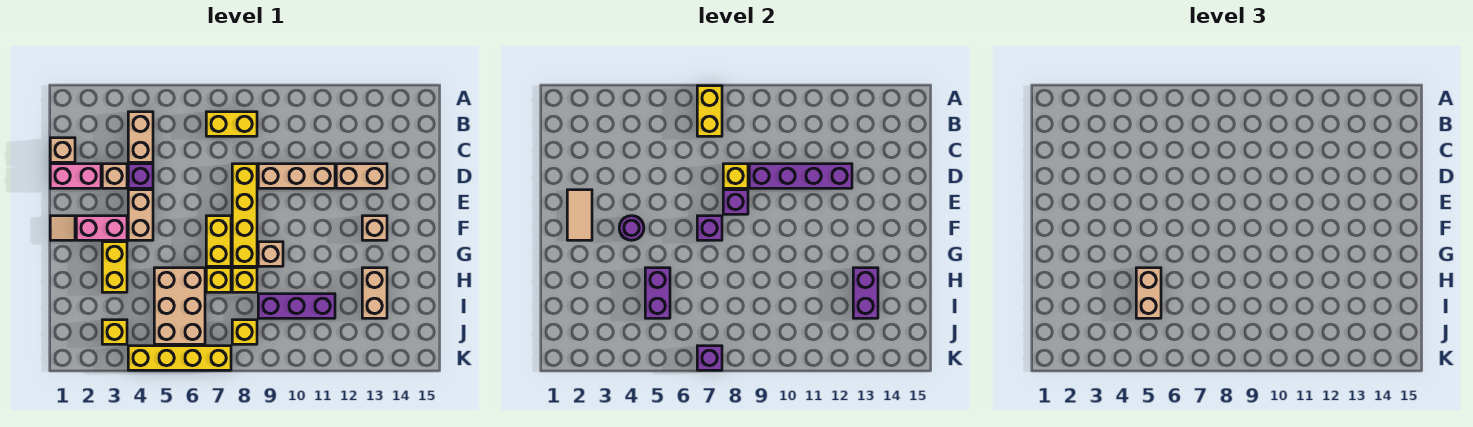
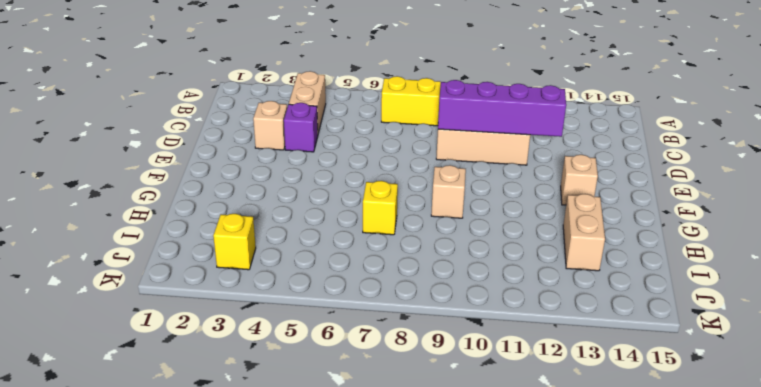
none -> tan 1x1 brick [50,138,75,162]
none -> pink 1x2 brick [50,164,101,188]
none -> yellow 1x4 brick [232,164,257,266]
none -> tan 1x2 brick [336,164,387,188]

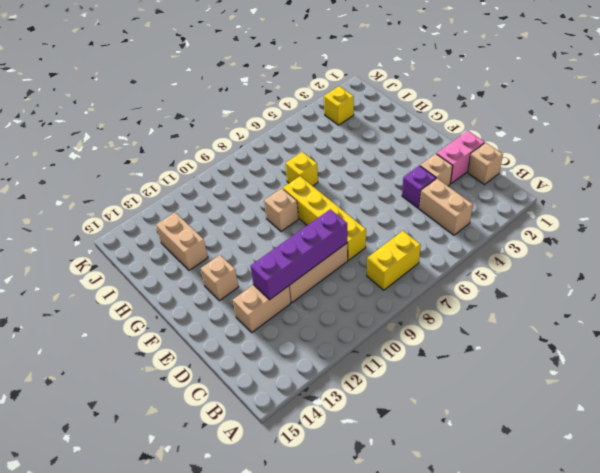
none -> tan 1x2 brick [128,190,153,240]
none -> tan 1x1 tile [50,216,75,240]
none -> pink 1x2 brick [76,216,127,240]
none -> yellow 1x2 brick [206,216,231,266]

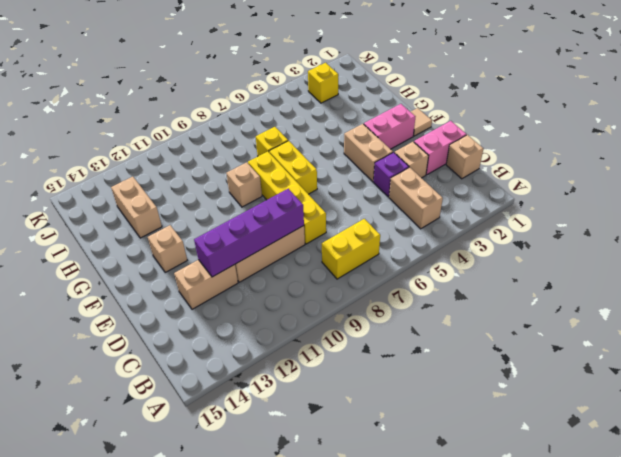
none -> yellow 1x2 brick [102,242,127,292]
none -> tan 2x3 brick [154,268,205,344]
none -> yellow 1x1 brick [232,268,257,292]
none -> purple 1x3 brick [258,294,335,318]

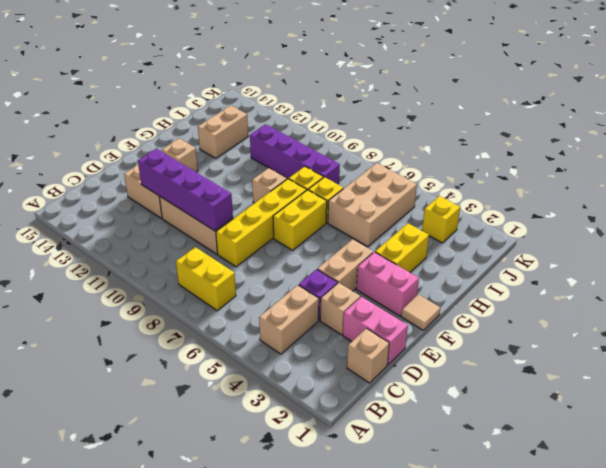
purple 1x4 brick [250,124,340,185] -> purple 1x3 brick [258,294,335,318]
none -> yellow 1x1 brick [232,320,257,344]
none -> yellow 1x4 brick [128,346,231,370]
none -> yellow 1x2 brick [697,86,722,136]
none -> yellow 1x1 brick [723,164,748,188]

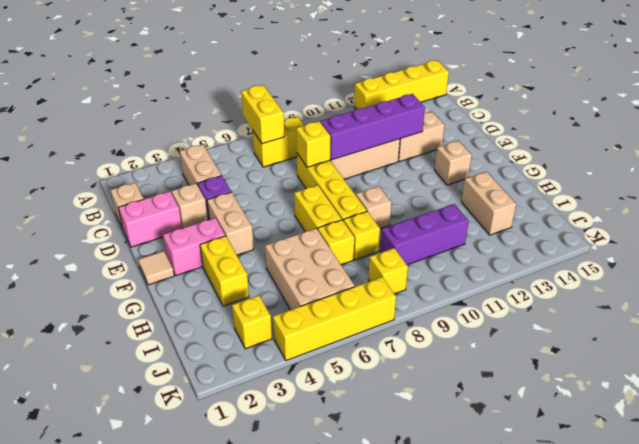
yellow 1x4 brick [354,60,449,109] -> none
none -> tan 1x2 tile [567,190,592,240]
none -> purple 1x1 brick [723,190,748,214]
none -> purple 1x1 round brick [619,216,644,240]
none -> purple 1x1 brick [697,216,722,240]

